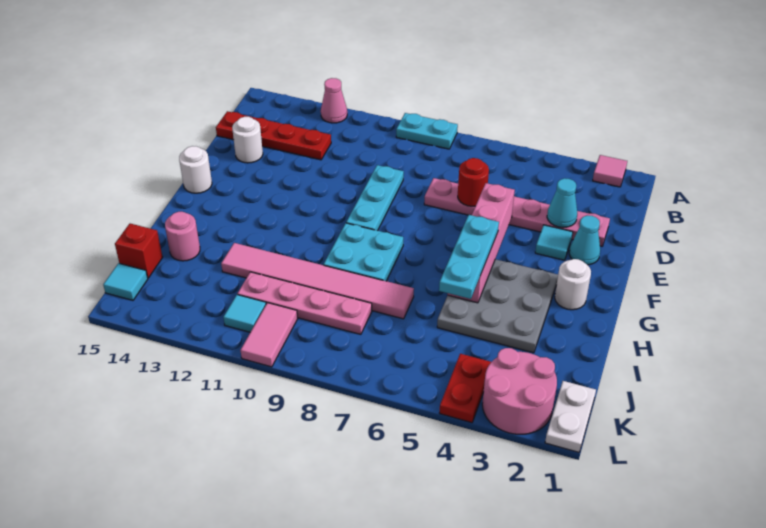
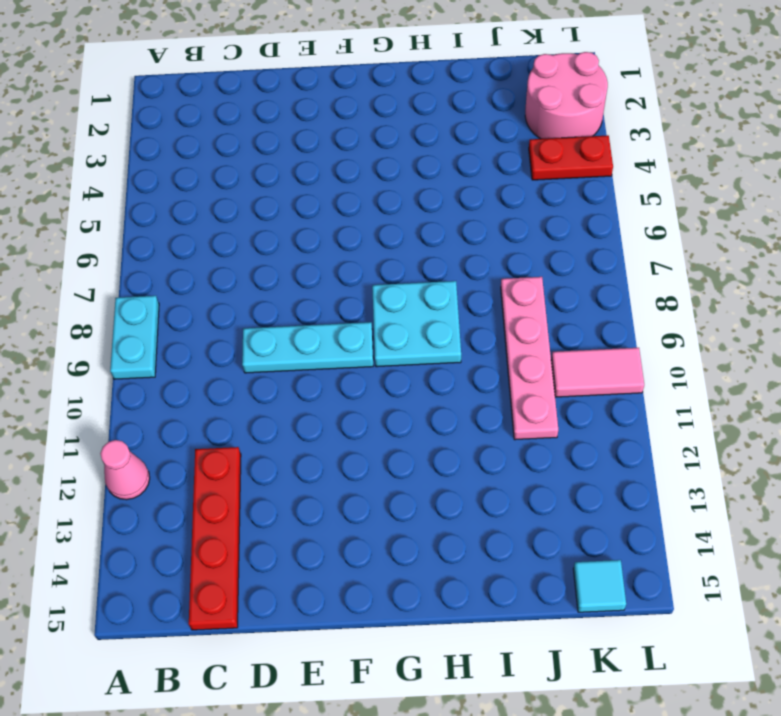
none -> pink 1x1 tile [593,155,627,187]
none -> pink 1x6 plate [424,178,610,246]
none -> white 1x1 round brick [232,117,263,163]

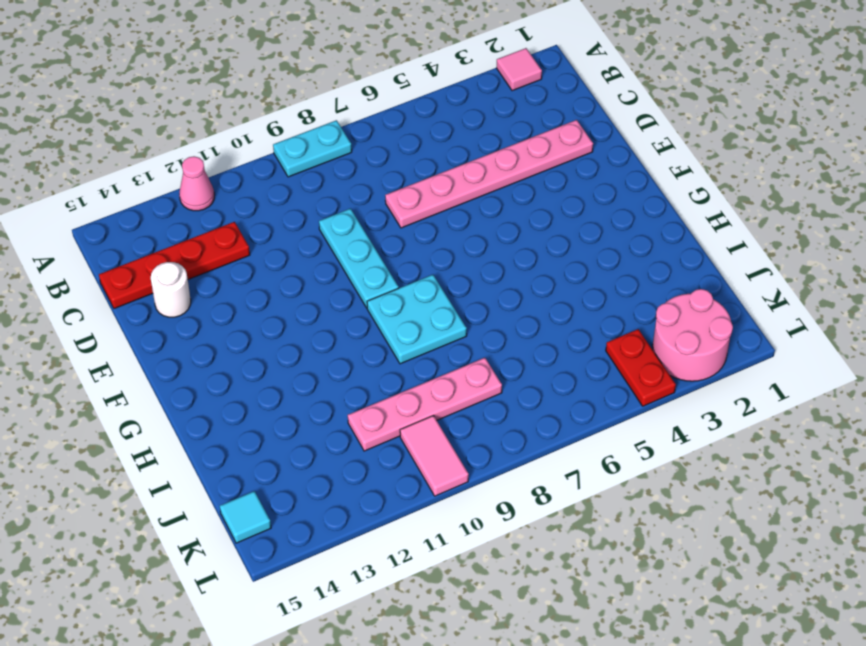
none -> cyan 1x1 cone [569,215,600,265]
none -> cyan 1x1 tile [535,225,573,260]
none -> white 1x1 round brick [179,146,212,193]

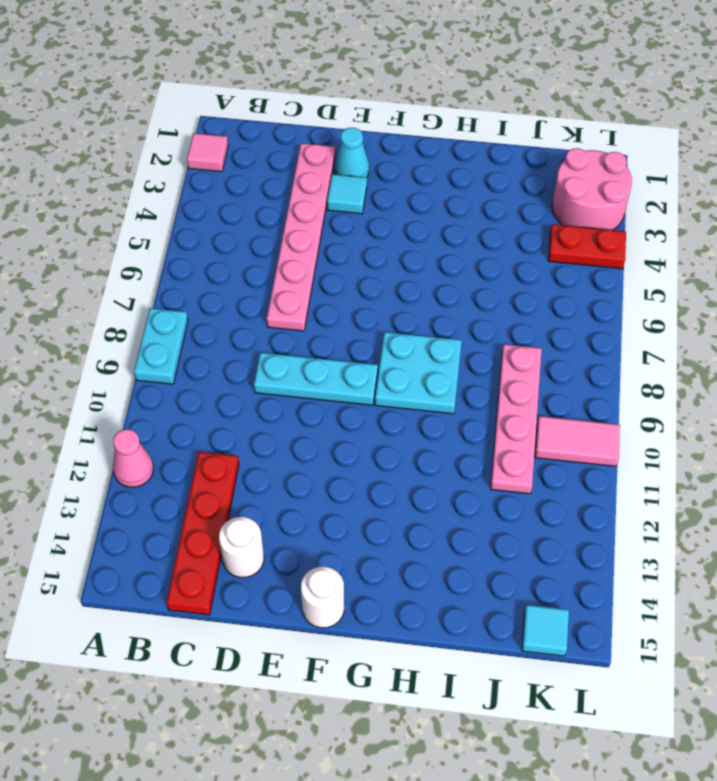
none -> white 1x1 round brick [555,259,591,310]
none -> grey 3x3 plate [437,259,558,353]
none -> pink 1x6 tile [221,243,414,319]

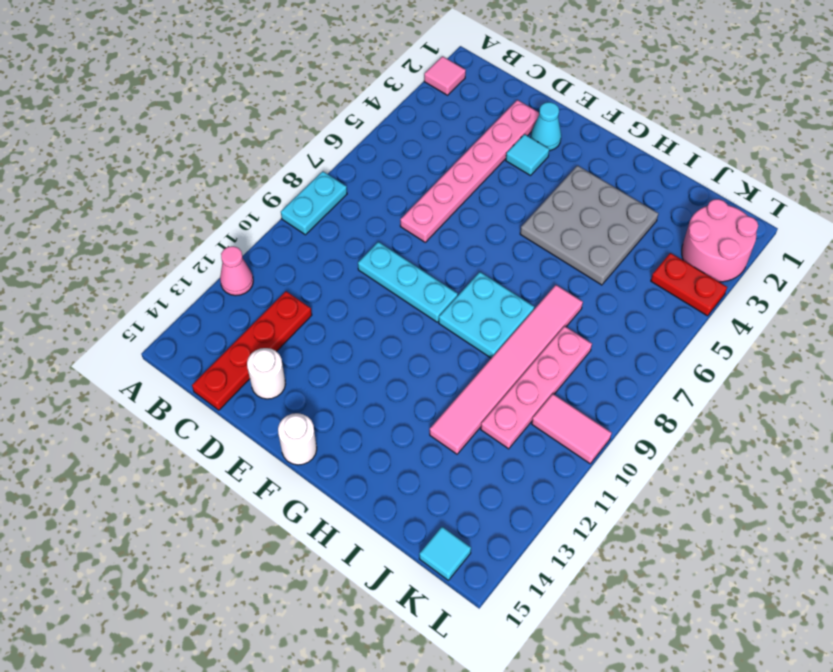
none -> white 1x1 round brick [555,259,591,310]
none -> pink 1x1 round brick [165,212,200,261]
none -> red 1x1 brick [115,224,163,278]

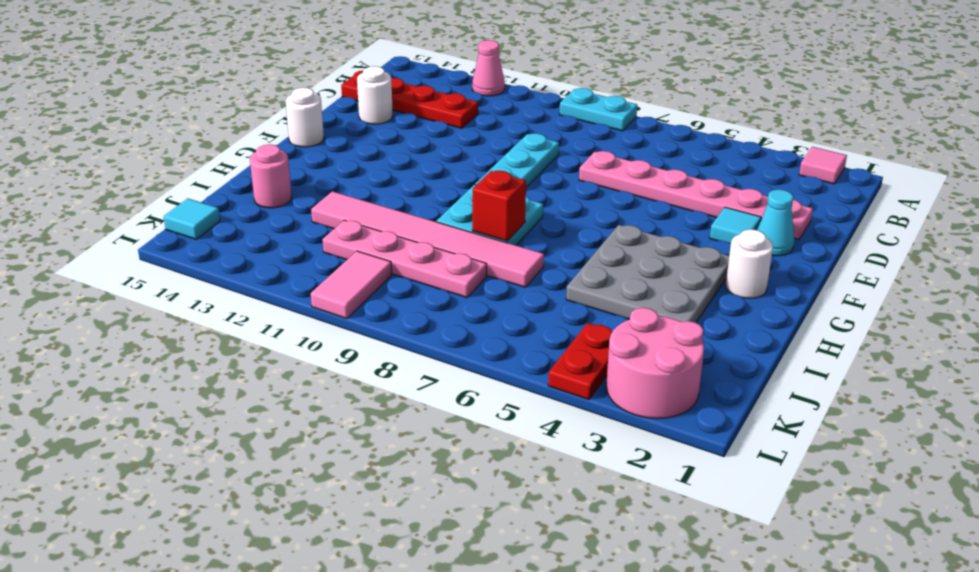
red 1x1 brick [472,171,526,241] -> red 1x1 brick moved to [115,224,163,278]
none -> white 1x2 plate [545,381,596,452]
none -> cyan 1x1 tile [223,295,266,332]
none -> cyan 1x1 cone [547,178,577,228]

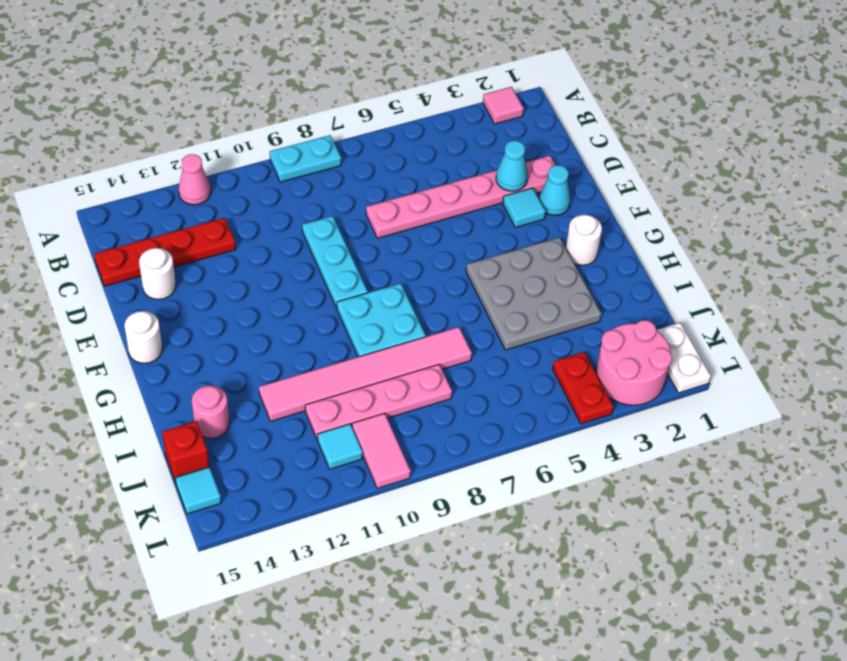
none -> red 1x1 round brick [458,158,489,206]
none -> pink 1x4 brick [448,183,515,303]
none -> cyan 1x3 plate [439,215,499,299]

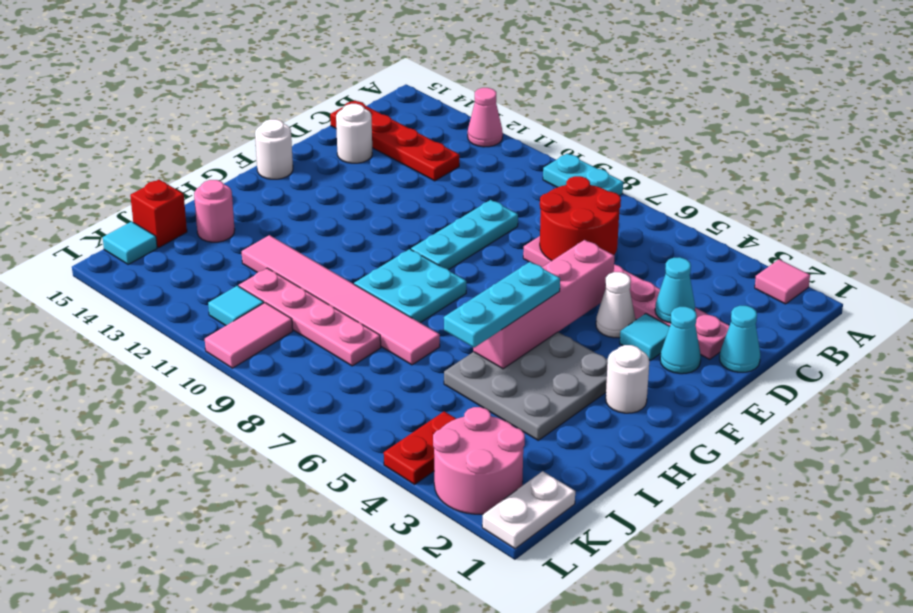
red 2x2 round brick [540,176,621,261] -> red 1x1 round brick [458,158,489,206]
cyan 1x1 cone [720,306,760,372] -> none
white 1x1 cone [596,272,636,338] -> none

